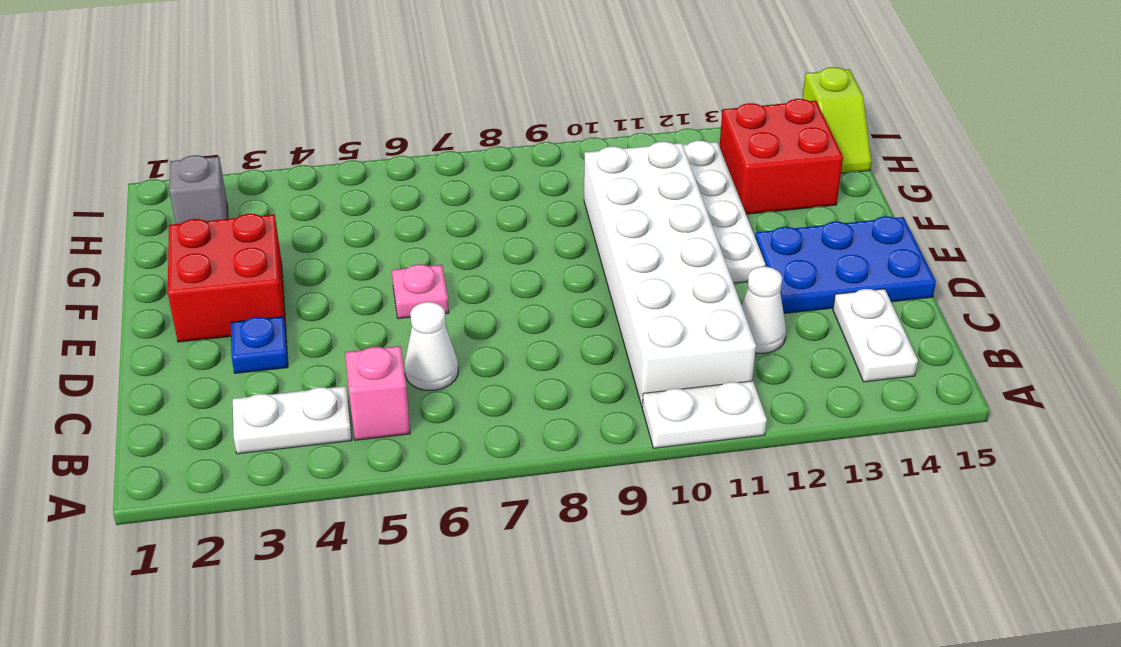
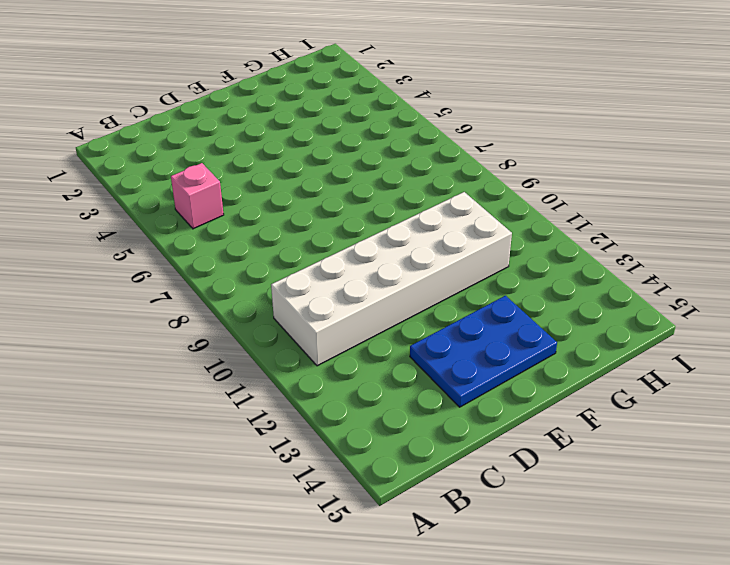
blue 2x3 plate [410,296,557,407] -> blue 2x3 plate turned to [755,216,936,313]
none -> white 1x2 plate [642,381,767,448]
none -> white 1x2 plate [233,386,352,454]
none -> white 1x2 plate [833,289,918,382]

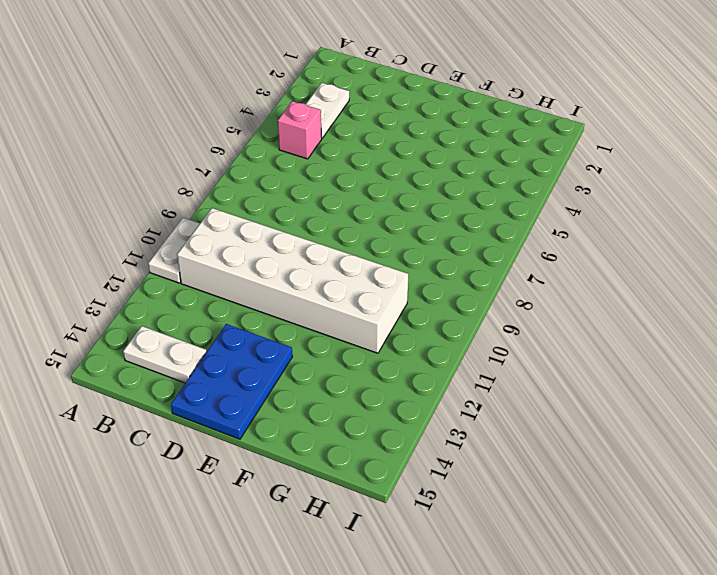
none -> white 1x1 cone [404,302,458,390]
none -> white 1x1 cone [742,267,786,353]
none -> blue 1x1 plate [231,317,288,373]

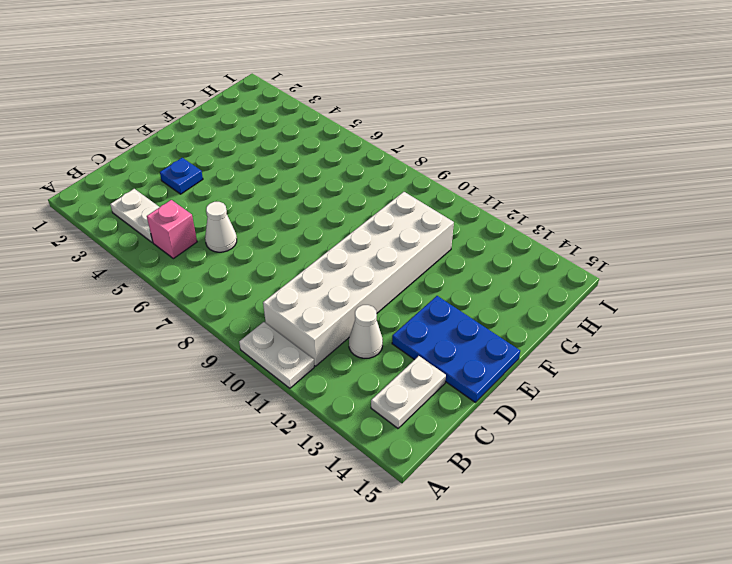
none -> red 2x2 brick [168,214,286,342]
none -> pink 1x1 plate [392,264,449,319]
none -> white 1x4 plate [683,141,765,283]

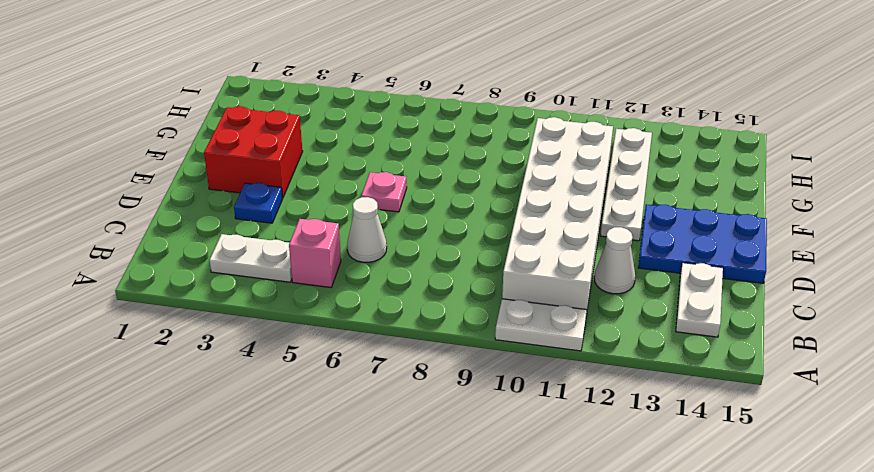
none -> red 2x2 brick [720,99,843,214]
none -> grey 1x1 brick [169,155,228,224]
none -> lime 1x2 slope [802,67,871,173]

